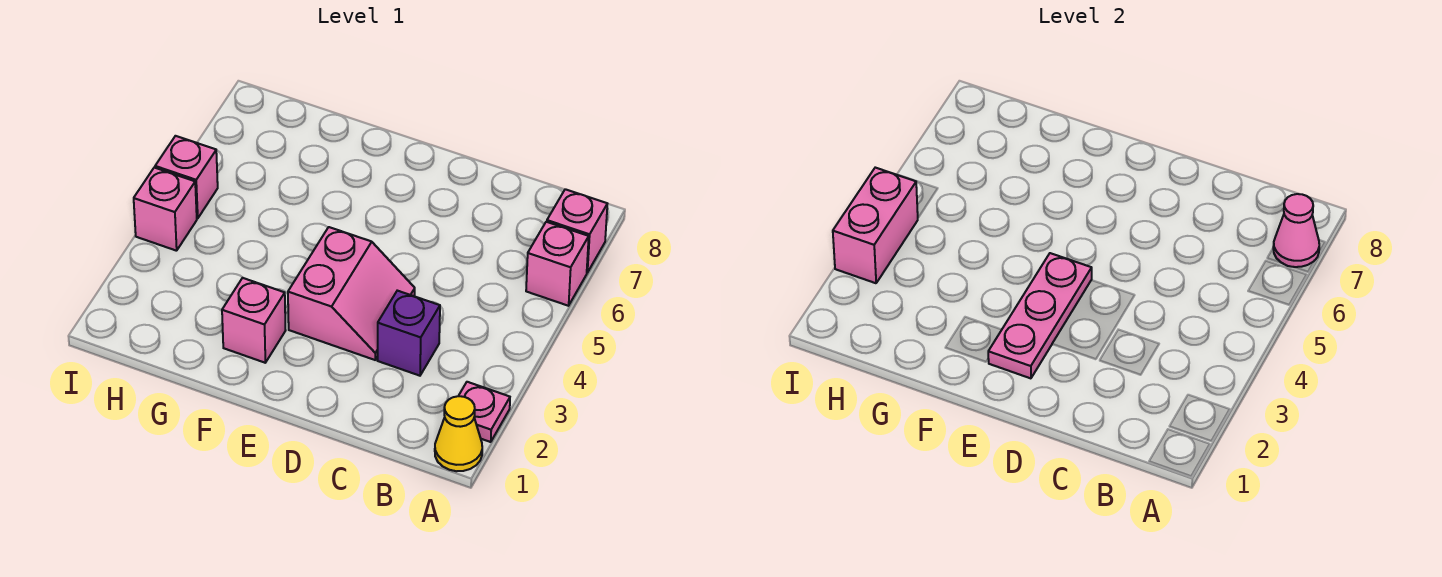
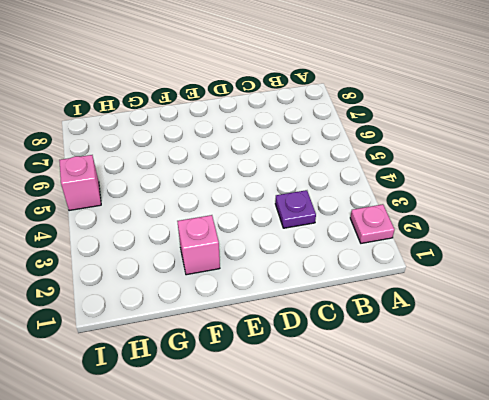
purple 1x1 plate [275,190,316,228] -> purple 1x1 brick [377,291,440,376]
none -> yellow 1x1 cone [435,396,482,471]
none -> pink 1x1 brick [526,222,589,306]
none -> pink 1x1 brick [547,189,607,273]

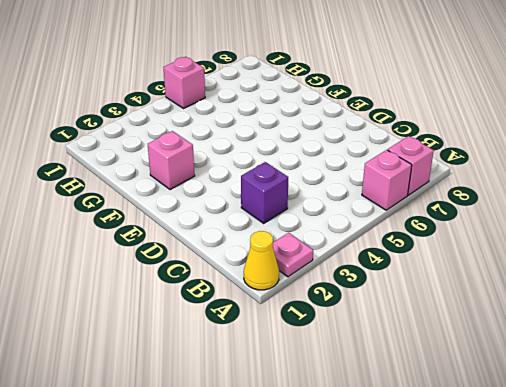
none -> pink 2x2 slope [288,227,415,360]
none -> pink 1x1 brick [134,168,197,251]
none -> pink 1x1 cone [1273,194,1319,267]

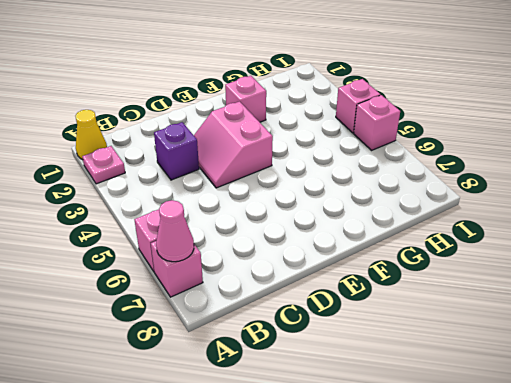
none -> pink 1x3 plate [988,253,1092,378]
none -> pink 1x2 brick [833,168,918,283]

